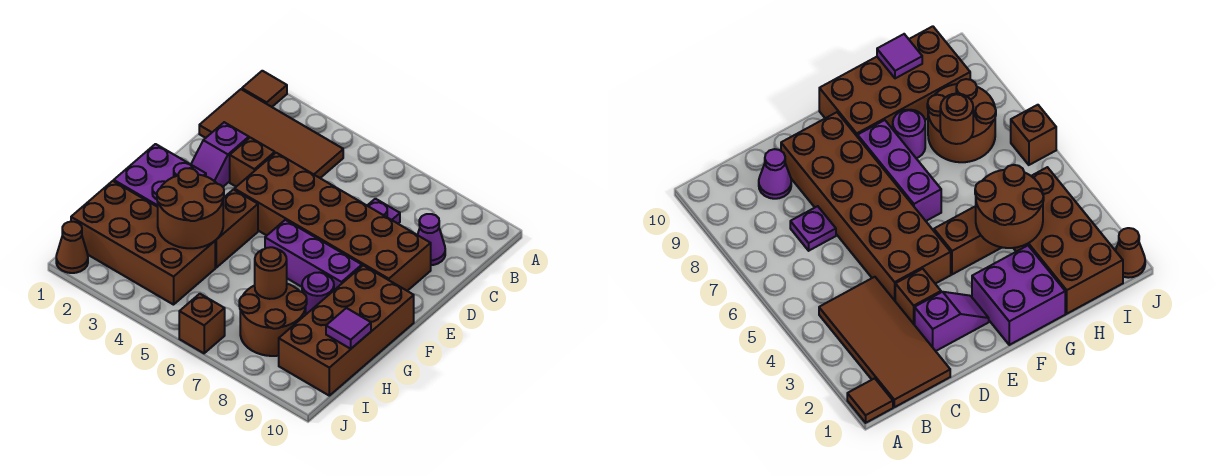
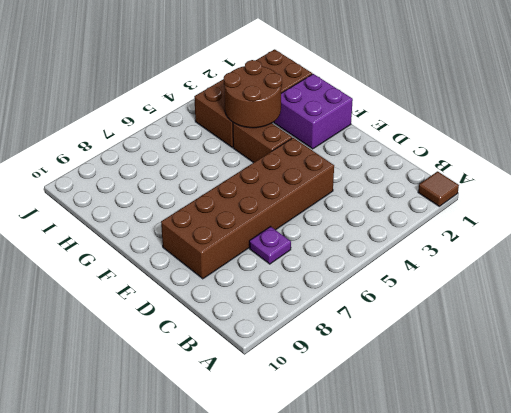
none -> brown 2x4 tile [199,89,343,178]
none -> purple 1x1 cone [418,214,445,265]
none -> purple 1x2 slope [191,122,249,187]

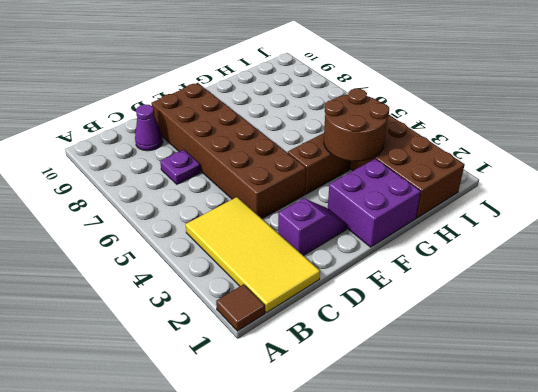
yellow 2x4 tile [185,197,320,313] -> brown 2x4 tile [199,89,343,178]
none -> brown 1x1 brick [230,138,275,187]
none -> purple 1x3 brick [265,220,362,290]
none -> brown 2x4 brick [279,265,414,396]

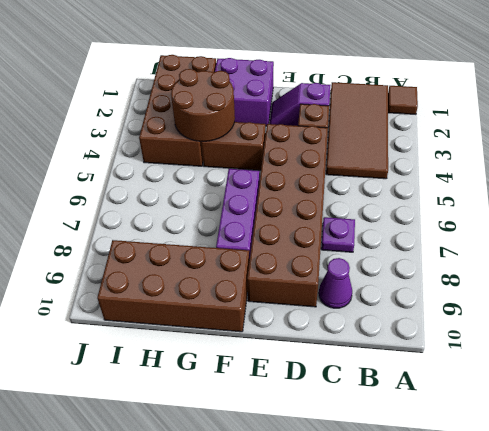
none -> purple 1x1 round brick [302,272,334,314]
none -> brown 2x2 round brick [239,284,307,356]
none -> brown 1x1 cone [56,222,88,273]

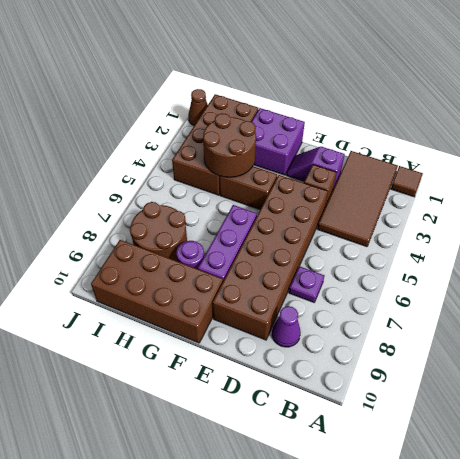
none -> brown 1x1 brick [179,294,225,353]
none -> brown 1x1 round brick [255,247,287,299]
none -> purple 1x1 tile [326,308,371,349]

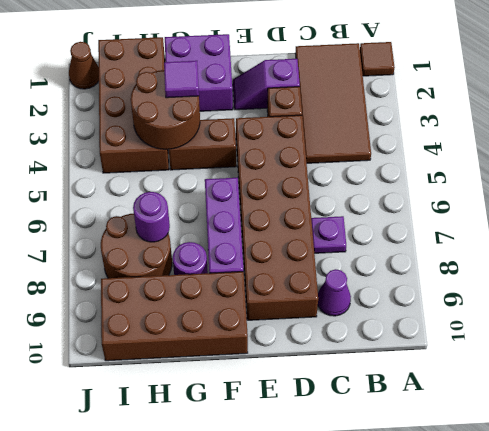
purple 1x1 tile [164,61,199,98] -> purple 1x1 tile moved to [326,308,371,349]
purple 1x1 round brick [133,192,170,242] -> brown 1x1 round brick [255,247,287,299]
none -> brown 1x1 brick [179,294,225,353]

